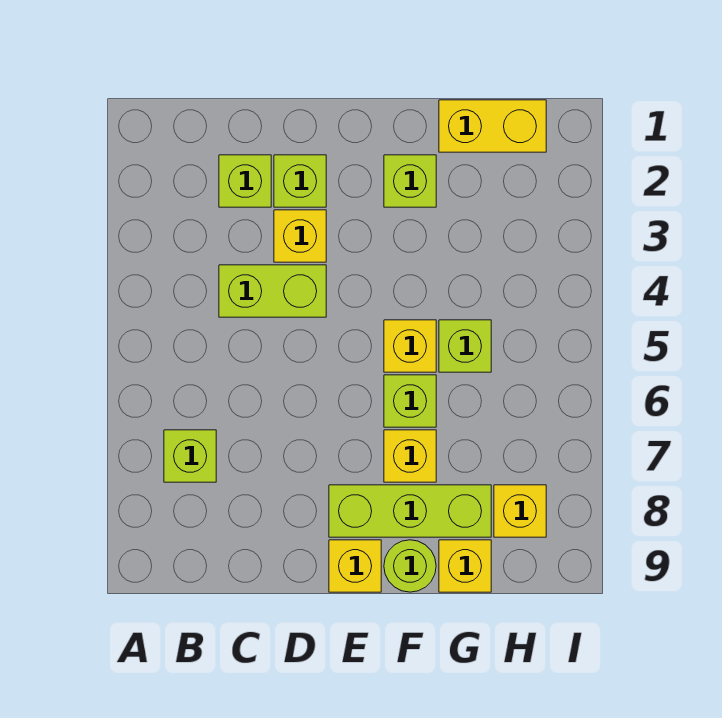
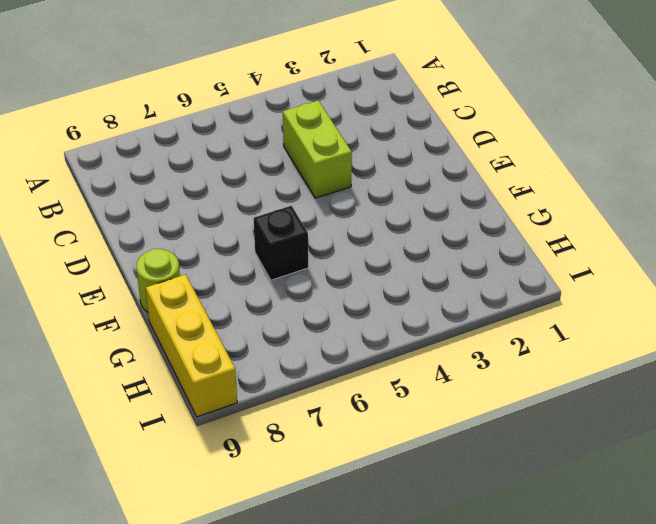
black 1x1 brick [254,206,309,280] -> lime 1x1 brick [384,375,436,427]
yellow 1x3 brick [146,275,237,417] -> yellow 1x1 brick [439,540,491,592]
none -> lime 1x1 brick [164,430,216,482]
none -> lime 1x1 brick [219,155,271,207]
none -> lime 1x1 brick [274,155,326,207]

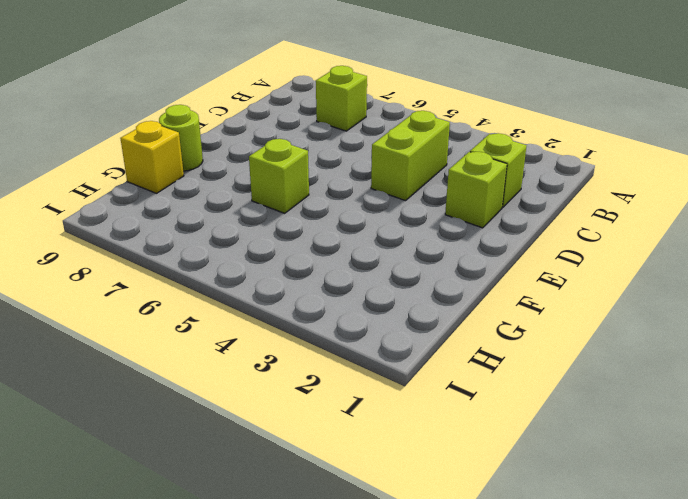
none -> yellow 1x1 brick [274,210,326,262]
none -> lime 1x3 brick [329,485,491,537]
none -> yellow 1x1 brick [329,540,381,592]

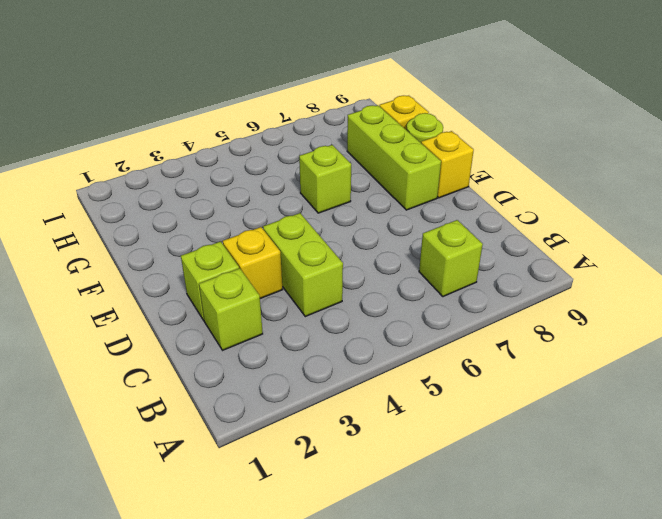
none -> lime 1x1 brick [384,155,436,207]
none -> yellow 1x1 brick [384,320,436,372]
none -> yellow 1x1 brick [384,430,436,482]

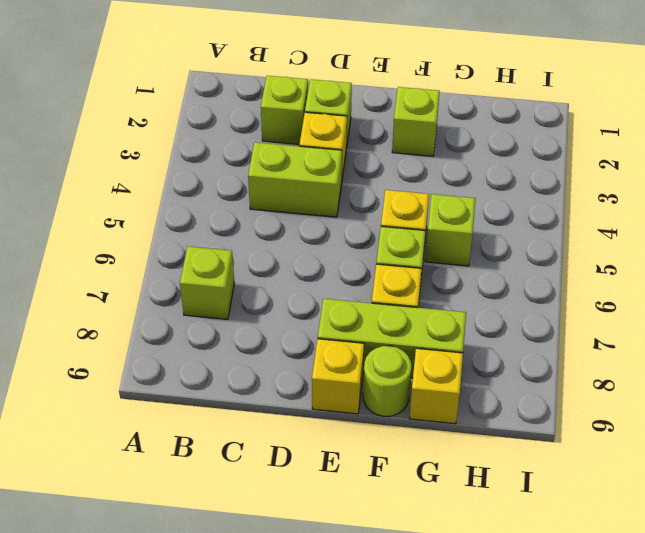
none -> yellow 1x2 brick [439,100,546,152]
none -> yellow 1x1 brick [494,485,546,537]

